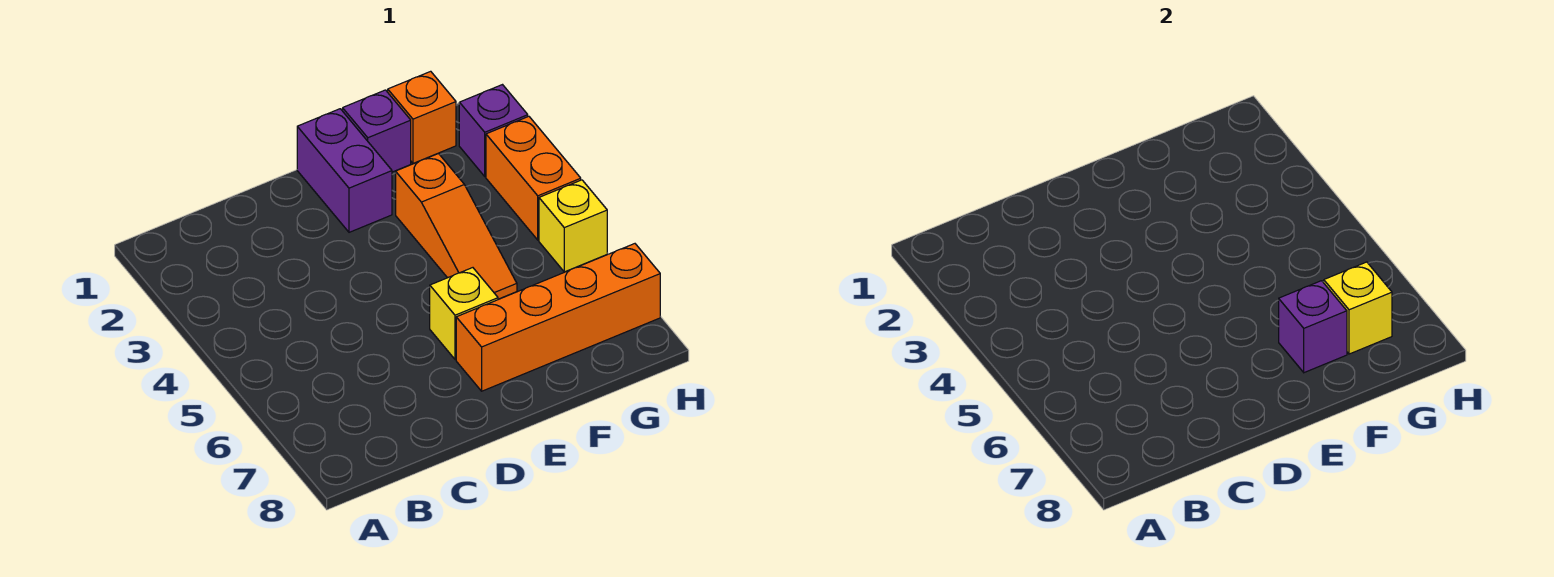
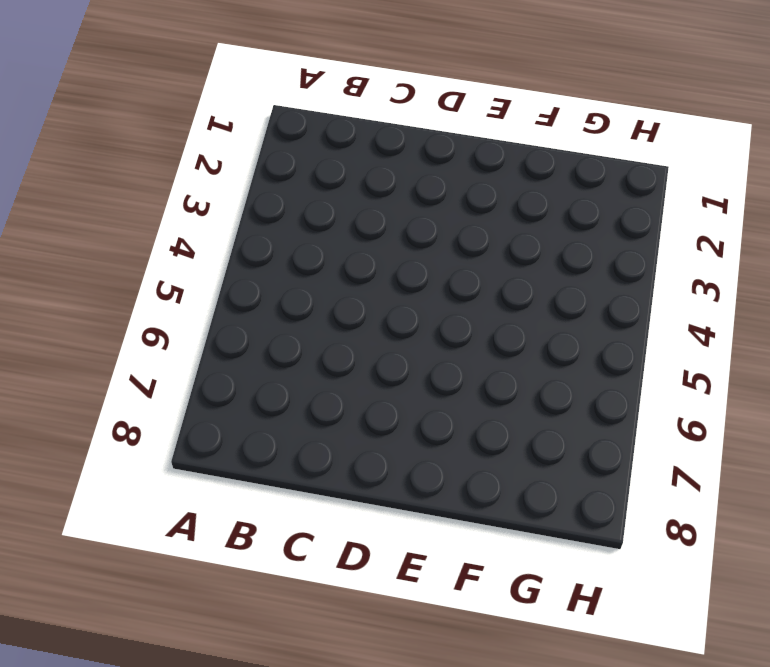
none -> purple 1x2 brick [297,109,392,232]
none -> yellow 1x1 brick [430,268,498,360]

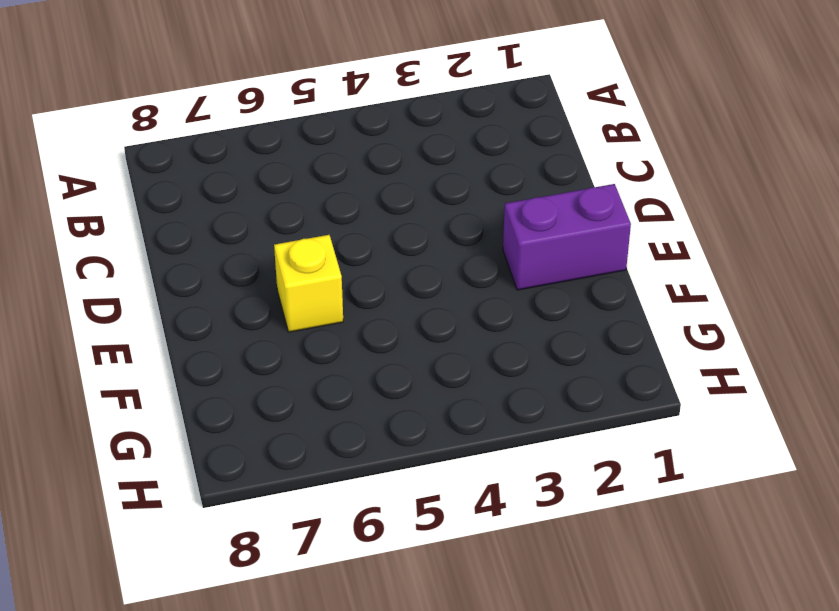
none -> orange 1x4 brick [456,244,660,391]
none -> purple 1x1 brick [343,90,411,172]

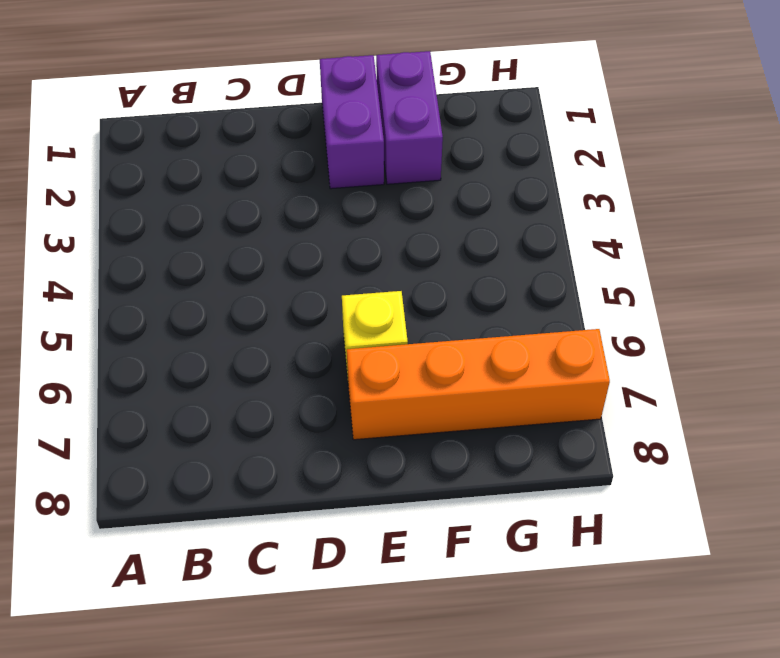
purple 1x2 brick [376,51,443,184] -> purple 1x1 brick [343,90,411,172]
none -> orange 1x3 slope [396,153,517,299]
none -> orange 1x1 brick [388,71,456,164]

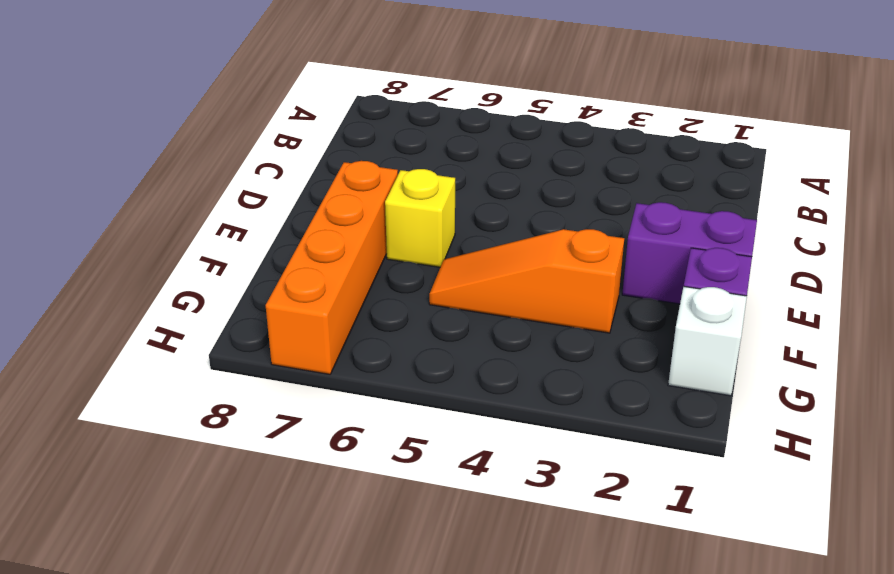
white 1x1 brick [668,286,747,396] -> orange 1x1 brick [388,71,456,164]
none -> purple 1x1 brick [459,85,528,176]
none -> orange 1x2 brick [486,116,581,240]

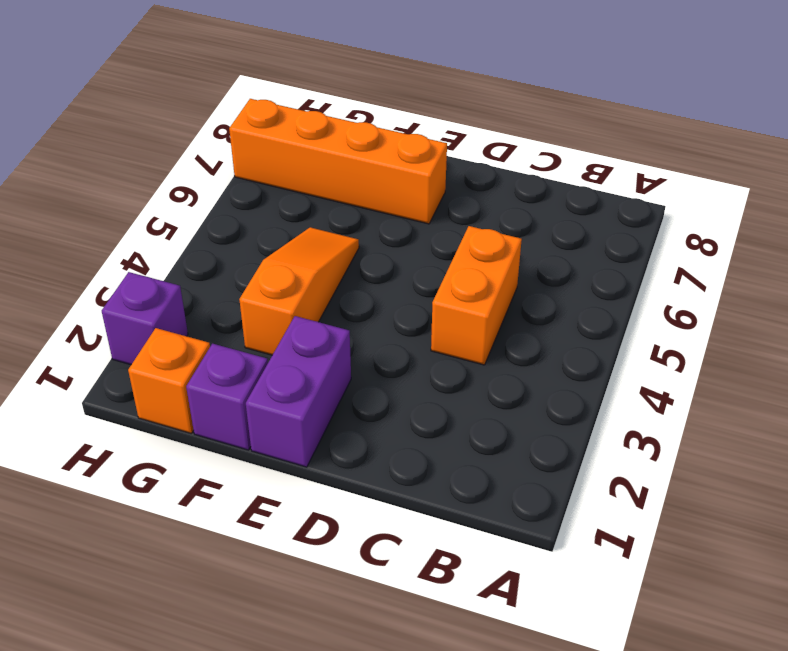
orange 1x2 brick [431,226,522,365] -> orange 1x2 brick moved to [486,116,581,240]
none -> yellow 1x1 brick [430,268,498,360]
none -> yellow 1x1 brick [539,180,607,272]

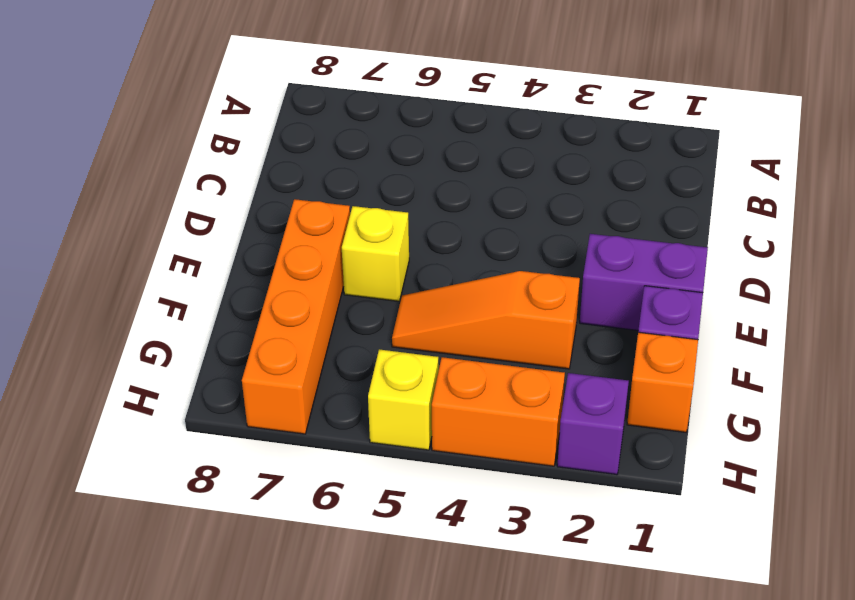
none -> purple 1x1 brick [1279,281,1347,373]
none -> yellow 1x1 brick [1324,262,1392,354]

